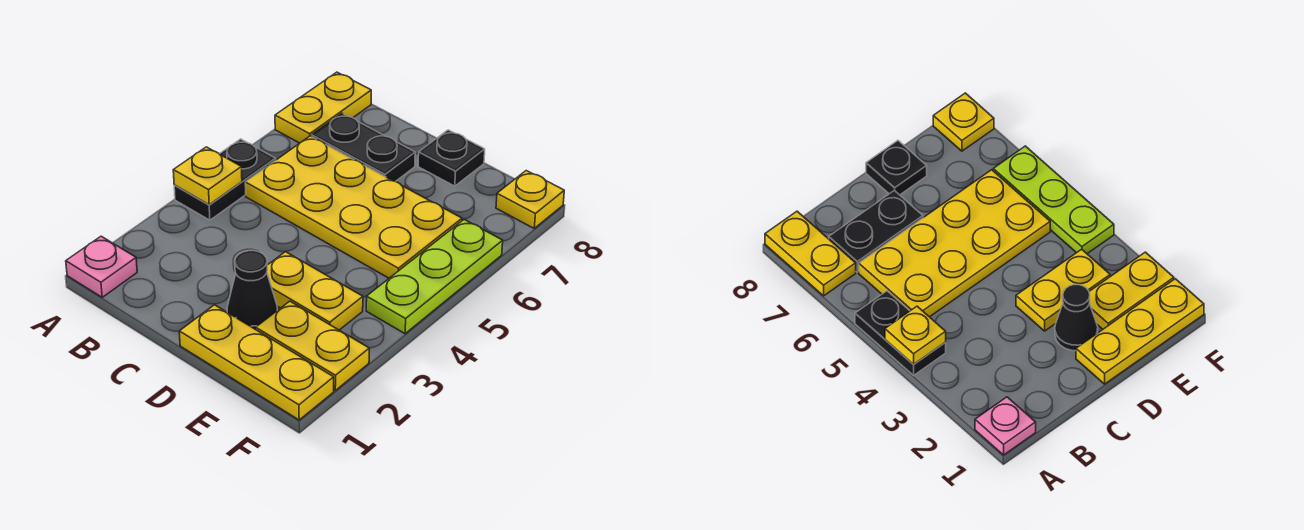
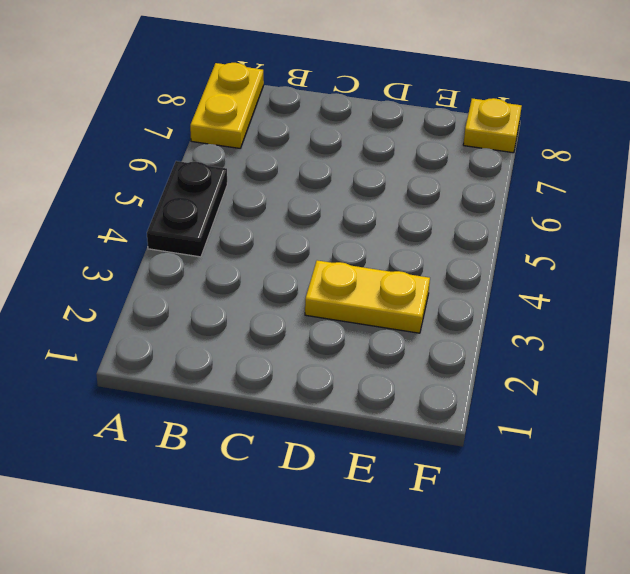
none -> pink 1x1 plate [66,236,137,297]
none -> yellow 2x4 plate [245,136,462,278]
none -> black 1x2 plate [312,113,415,181]

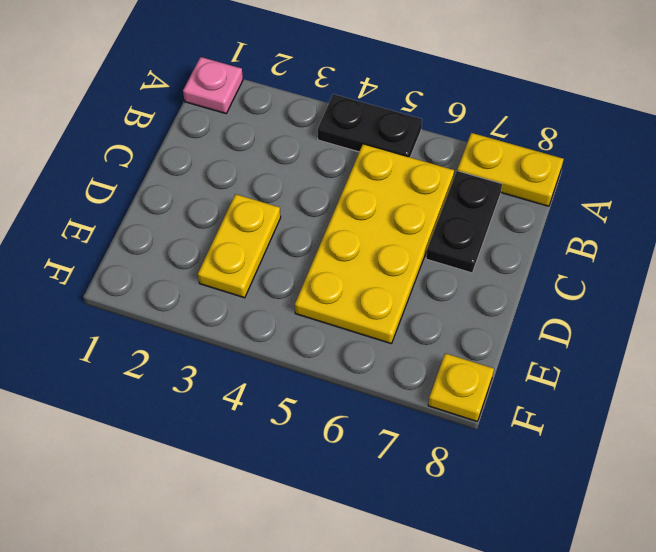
none -> yellow 1x3 plate [179,305,334,420]
none -> black 1x1 cone [227,251,277,329]
none -> black 1x1 plate [418,130,485,186]

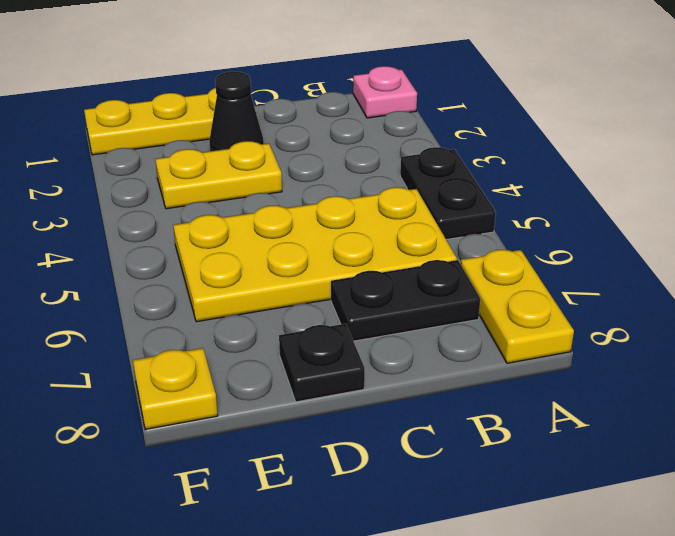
none -> yellow 1x2 plate [256,301,369,390]
none -> lime 1x3 plate [366,219,503,334]
none -> yellow 1x1 plate [173,147,242,205]

